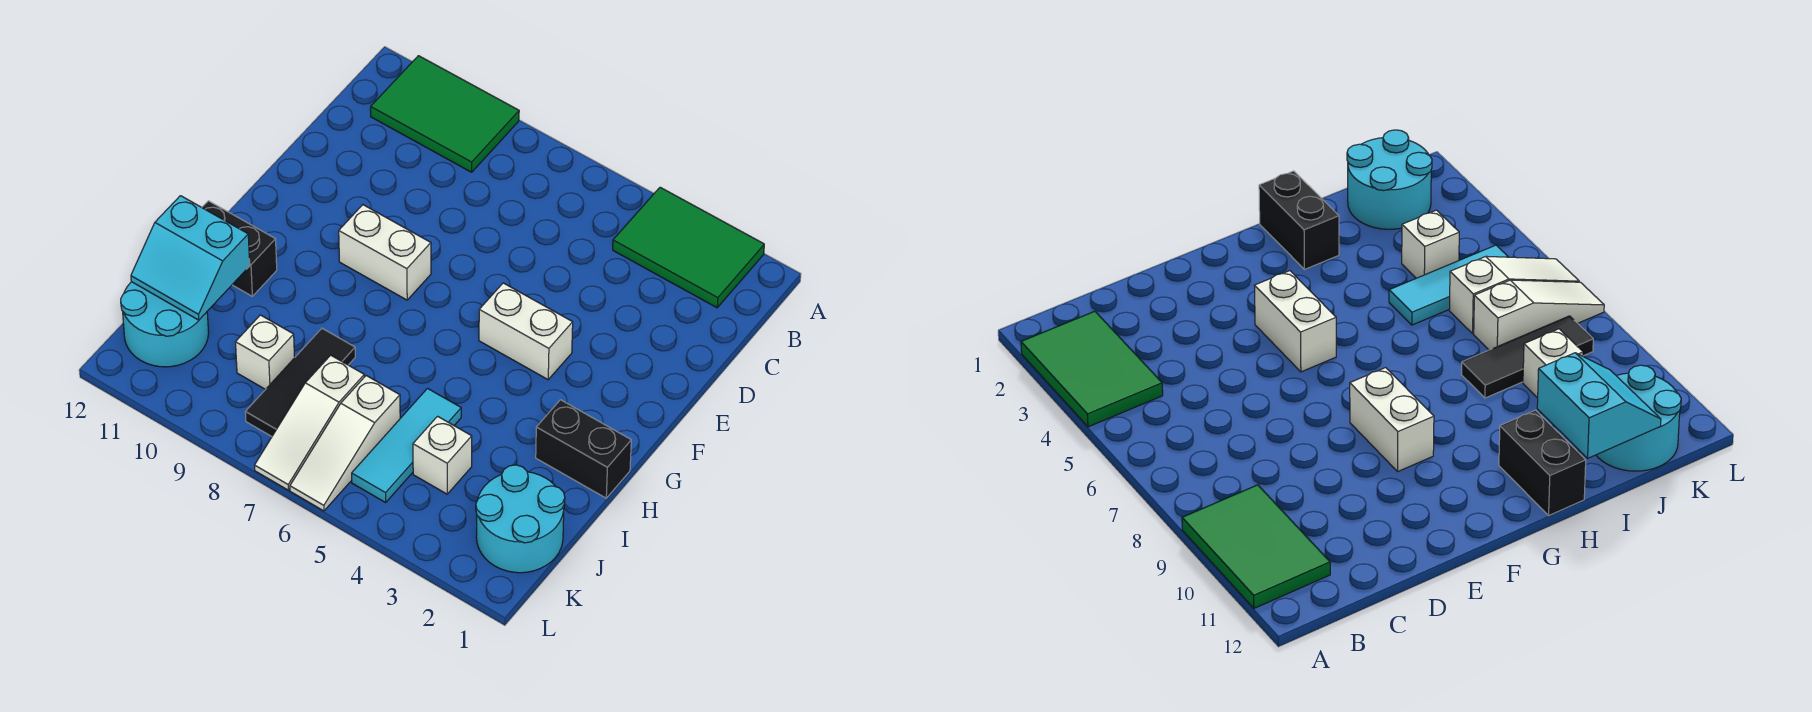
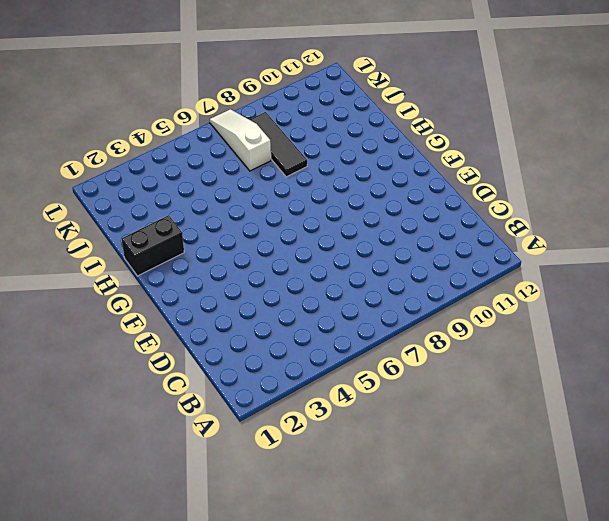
none -> green 2x3 tile [613,187,764,308]
none -> green 2x3 tile [371,56,519,172]
none -> white 1x2 brick [479,283,573,380]

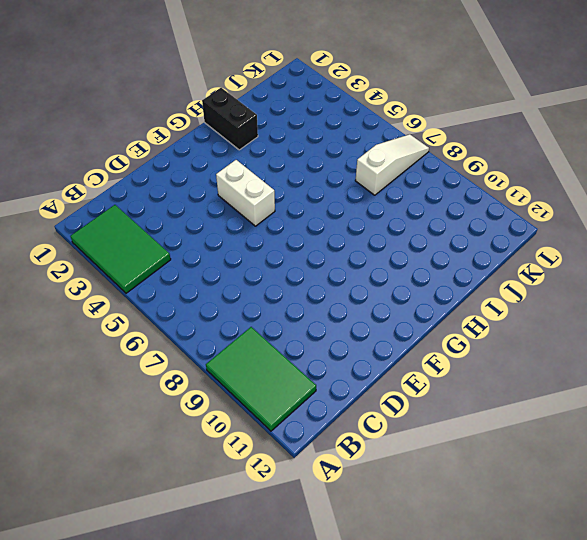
none -> white 1x2 brick [339,205,431,300]
none -> black 1x2 brick [202,201,277,296]
none -> cyan 1x3 tile [352,389,461,502]

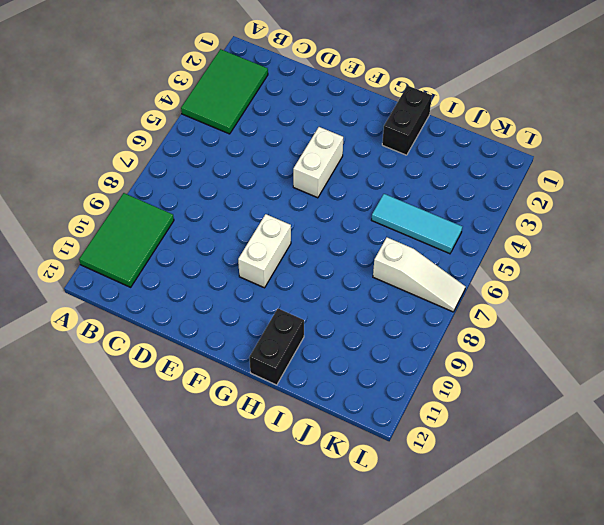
none -> black 1x3 tile [245,329,355,437]
none -> cyan 2x2 round brick [476,465,565,573]
none -> white 1x1 brick [413,416,472,494]

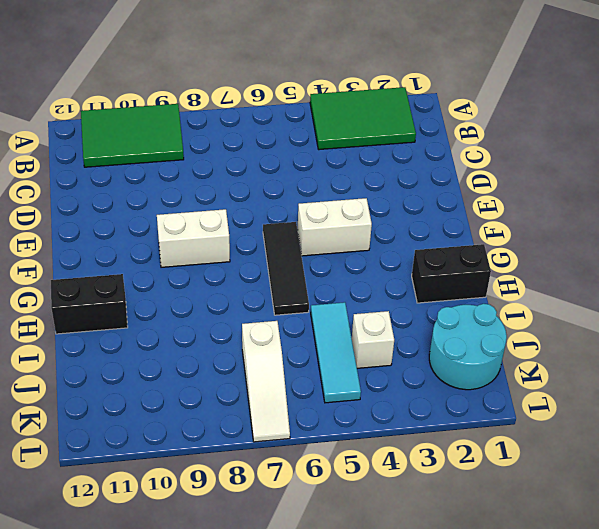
black 1x3 tile [263,222,309,315] -> black 1x3 tile moved to [245,329,355,437]
none -> white 1x3 slope [290,376,400,511]
none -> white 1x1 brick [236,315,295,390]
none -> cyan 2x2 round brick [121,282,209,367]

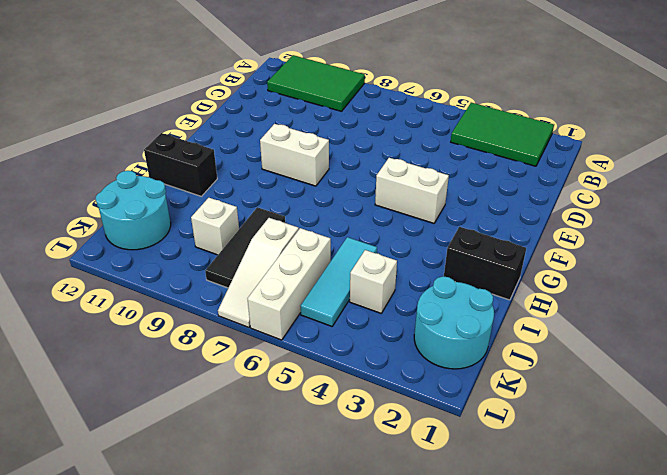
white 1x3 brick [248,228,331,340] -> white 1x3 slope [290,376,400,511]
none -> cyan 2x2 slope [131,196,250,320]

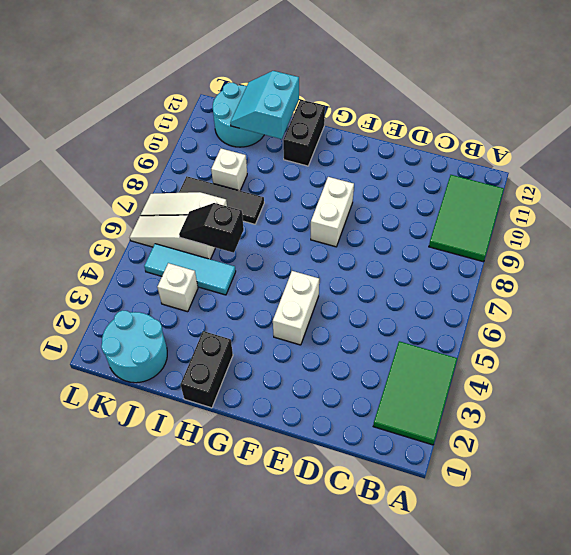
black 1x2 slope [179,203,244,253] -> none

